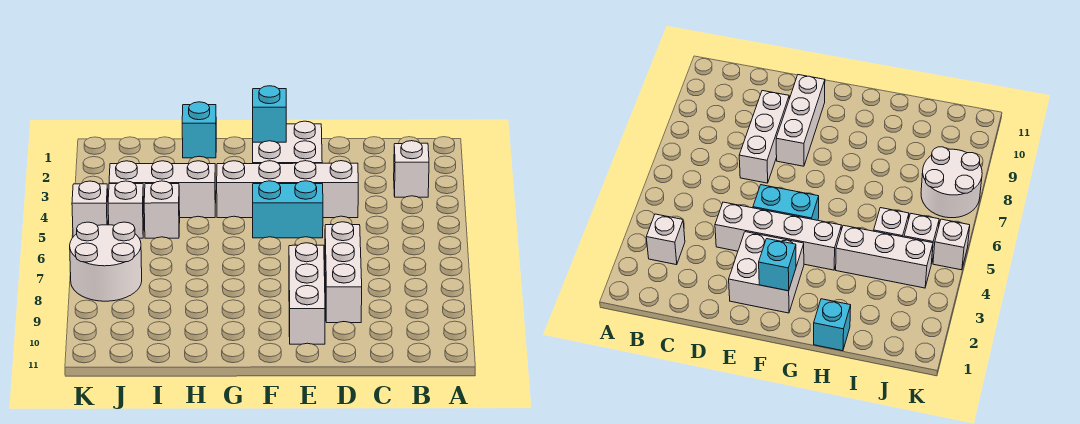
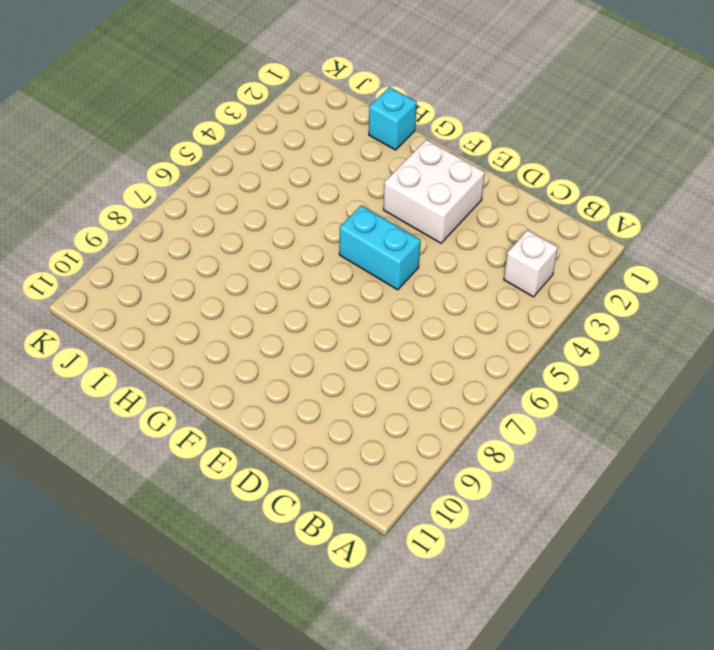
none -> white 1x4 brick [217,161,358,218]
none -> white 1x3 brick [325,222,362,323]
none -> white 1x3 brick [289,243,325,344]

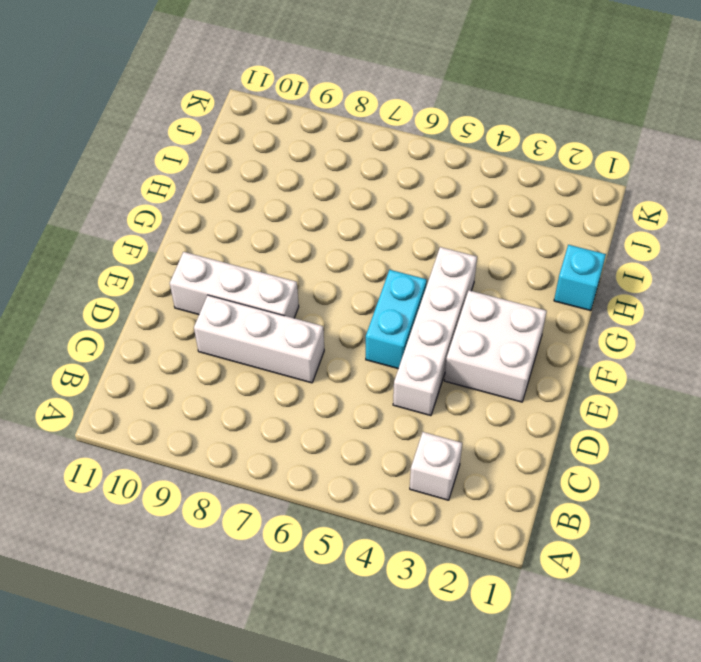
none -> white 1x3 brick [109,161,216,218]
none -> white 1x1 brick [144,181,180,238]
none -> white 1x1 brick [108,181,144,238]

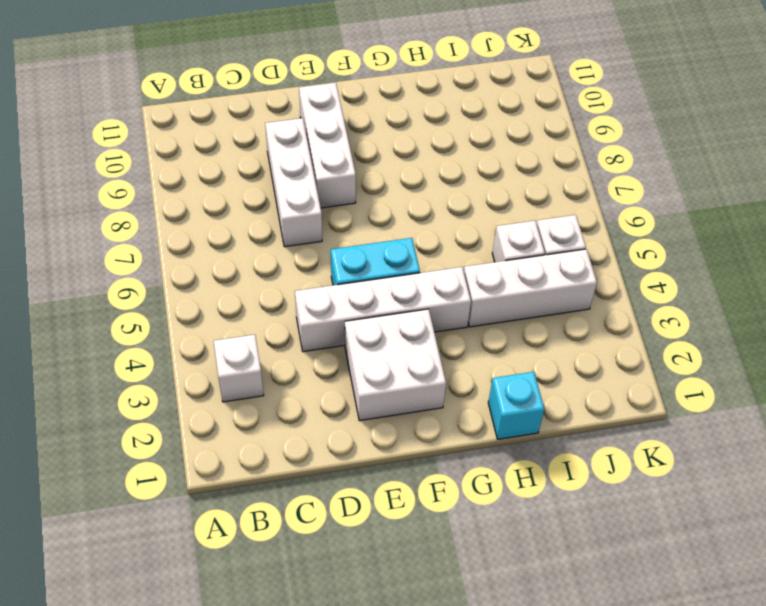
none -> white 2x2 round brick [70,222,142,301]
none -> white 1x1 brick [72,181,108,237]
none -> cyan 1x1 brick [253,86,286,142]

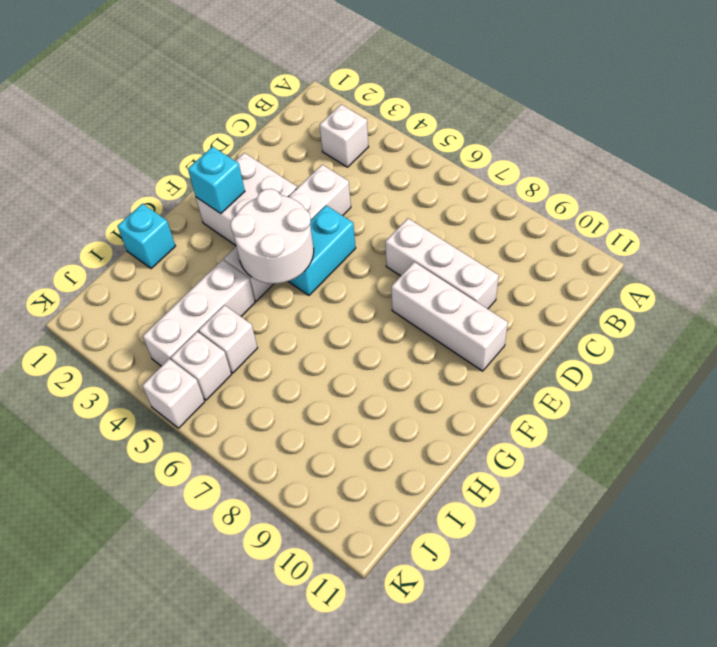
white 2x2 round brick [231,189,314,284] -> white 2x2 round brick moved to [70,222,142,301]

